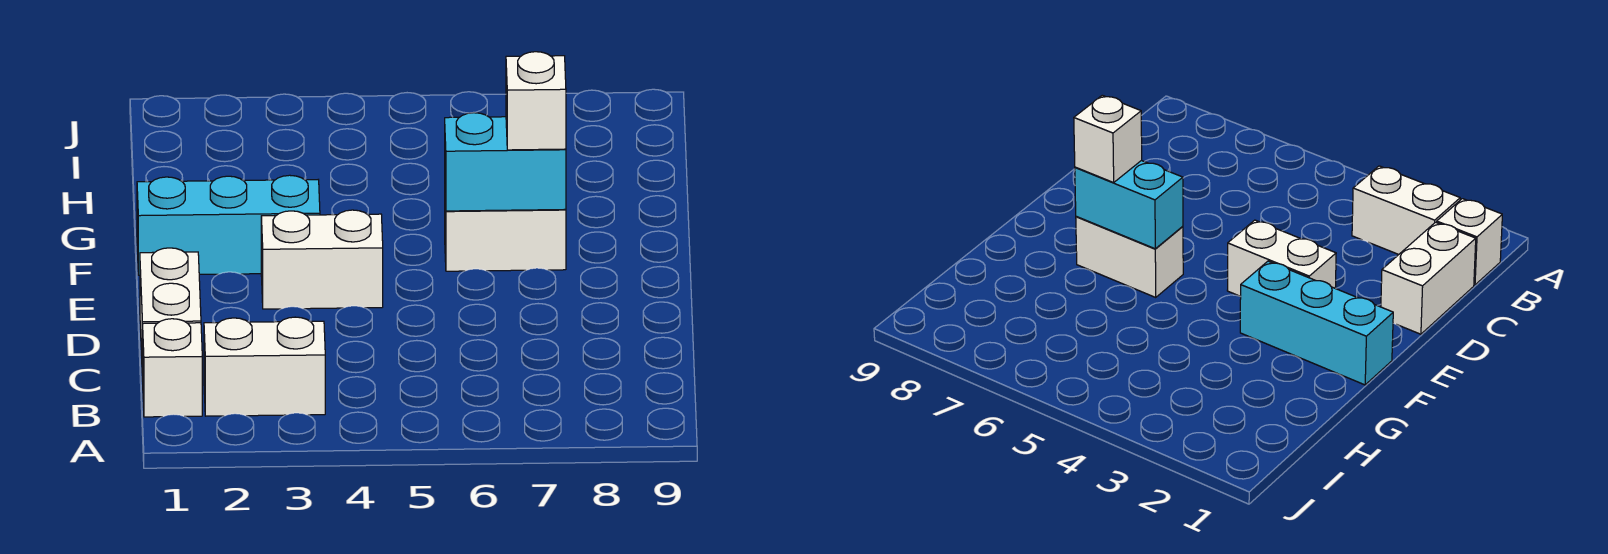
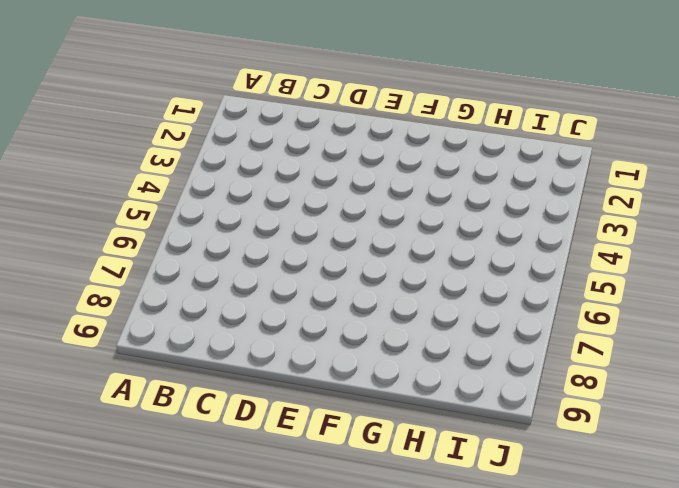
none -> white 1x1 brick [143,319,202,417]
none -> white 1x2 brick [204,317,325,416]

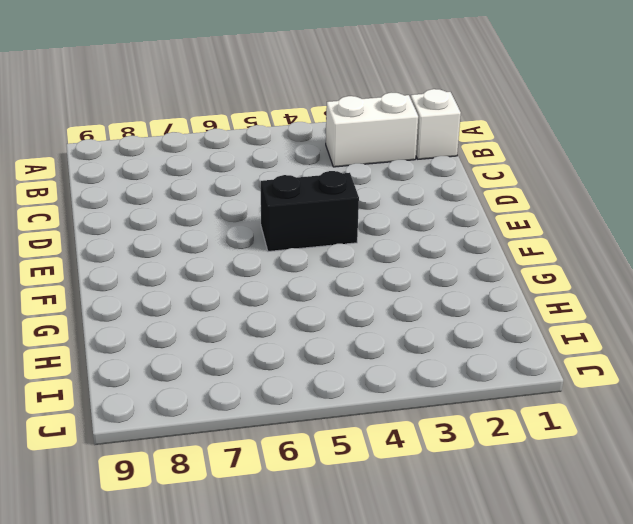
black 1x2 brick [261,171,359,251] -> white 1x2 brick [261,210,383,309]
none -> white 1x2 brick [140,248,201,381]
none -> cyan 1x3 brick [137,175,320,275]

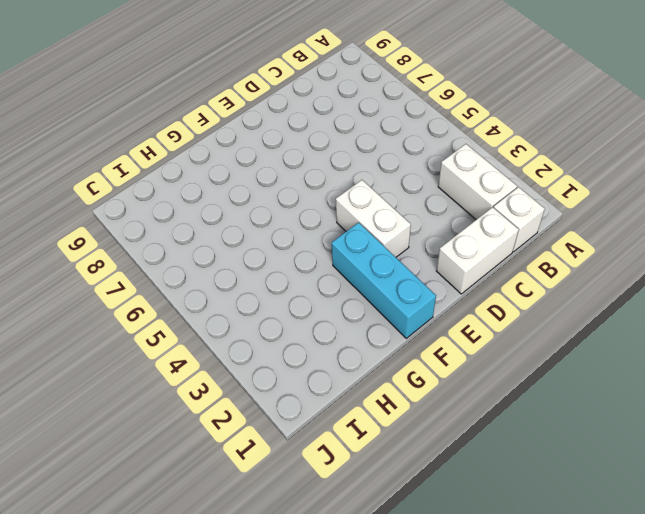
none -> white 1x2 brick [445,202,566,271]
none -> cyan 1x2 brick [445,113,566,211]

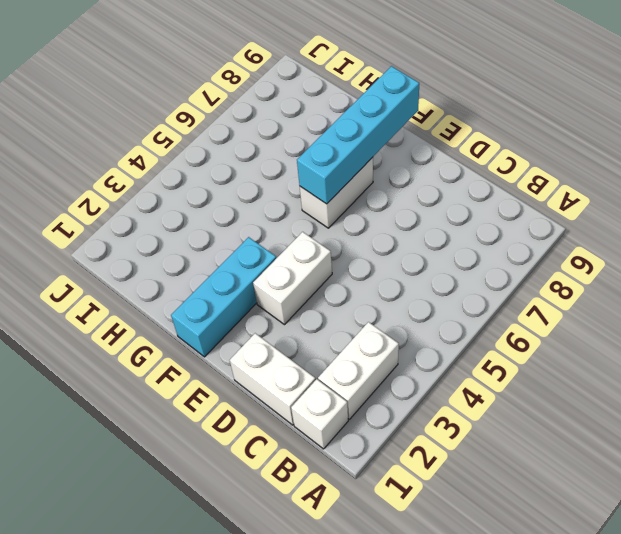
cyan 1x4 brick [297,66,419,204] -> cyan 1x2 brick [445,113,566,211]
none -> white 1x1 brick [506,52,566,150]

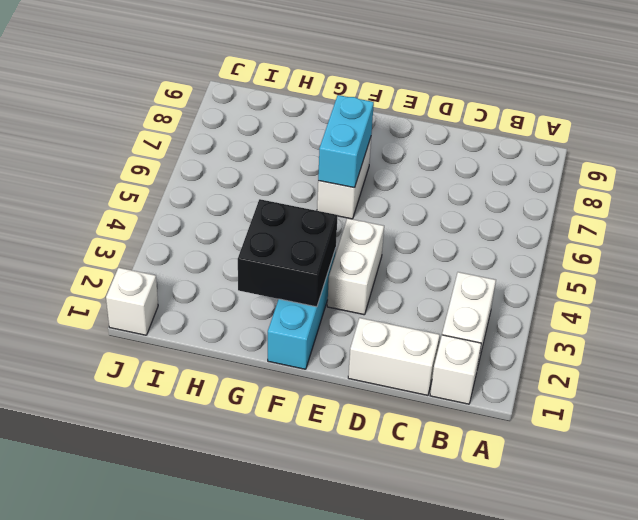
black 2x2 brick [238,199,338,307] -> none
white 1x1 brick [106,268,158,335] -> white 1x1 brick moved to [506,52,566,150]

